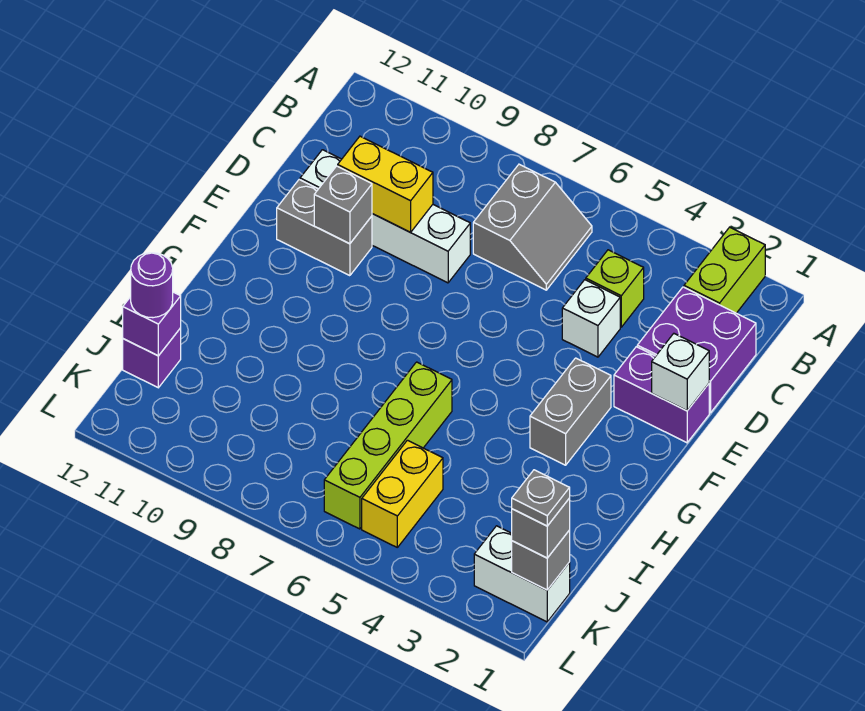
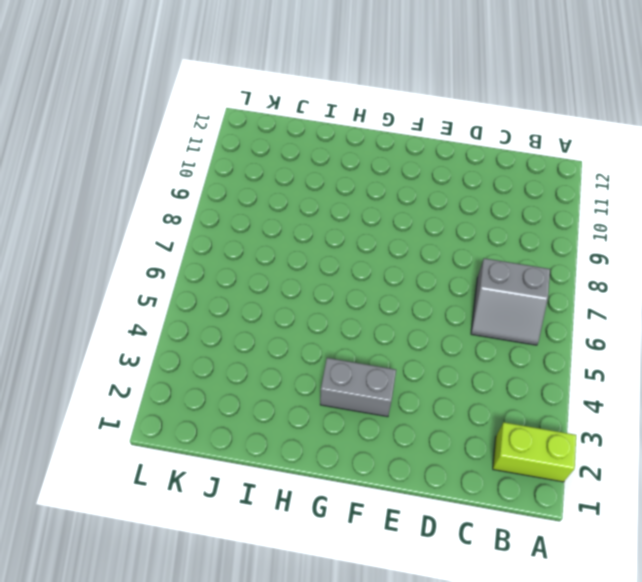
none -> purple 2x2 brick [637,287,756,413]
none -> lime 1x1 brick [586,250,644,327]
none -> white 1x1 brick [562,280,620,357]

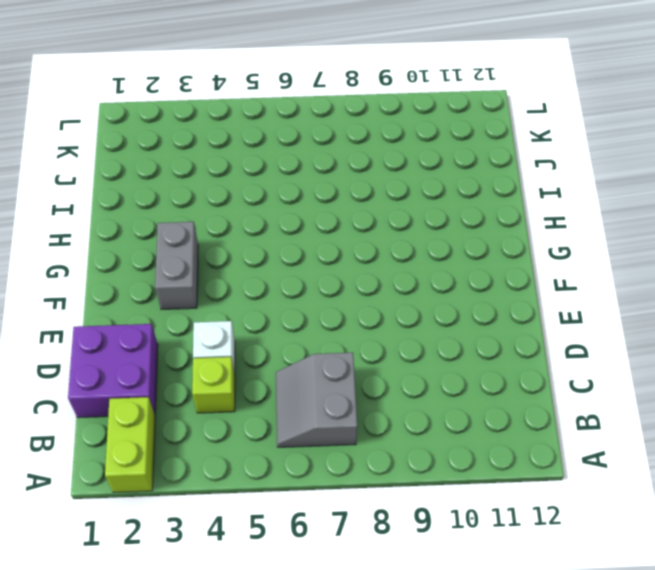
none -> white 1x4 brick [300,150,470,283]
none -> purple 1x2 brick [614,347,709,443]
none -> grey 1x2 brick [277,180,372,276]

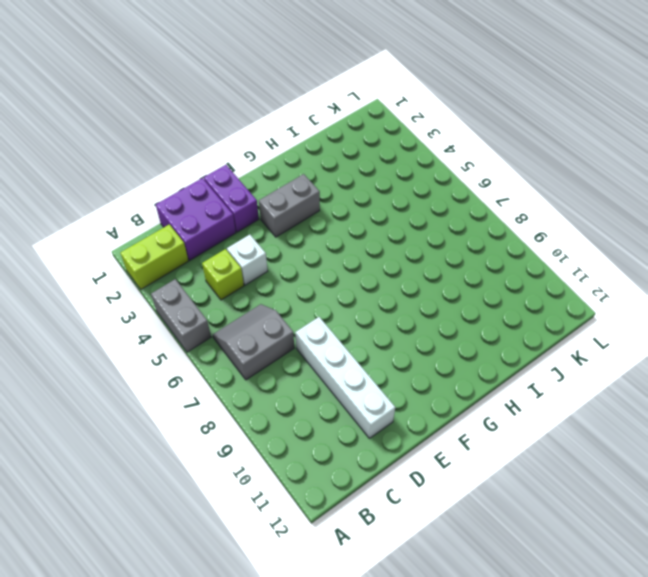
grey 1x2 brick [151,279,211,352] -> grey 1x2 brick moved to [277,180,372,276]
none -> lime 1x4 brick [324,362,452,529]
none -> yellow 1x2 brick [362,440,443,547]
none -> purple 1x1 brick [123,328,181,388]

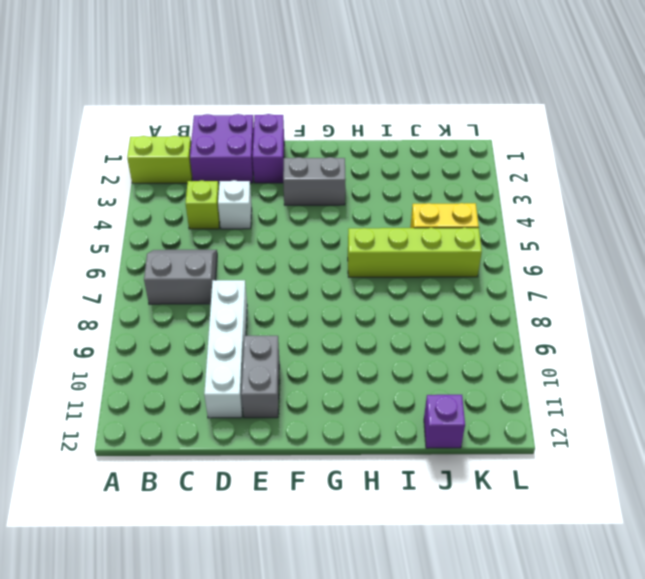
none -> white 1x2 brick [474,526,570,622]
none -> yellow 1x2 brick [338,136,433,232]
none -> white 1x1 brick [652,334,709,411]

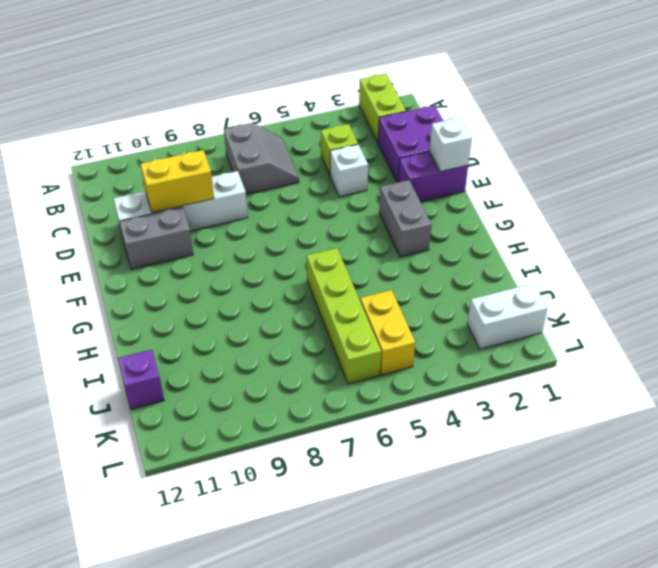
none -> grey 1x1 brick [314,166,372,244]
none -> purple 1x1 brick [123,292,181,356]
none -> grey 1x1 brick [512,530,570,590]

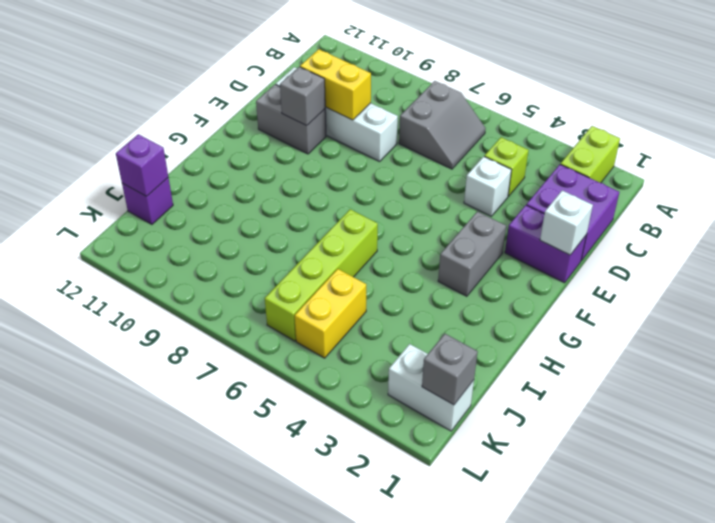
none -> purple 1x1 round brick [131,253,173,318]
none -> grey 1x1 brick [512,498,570,558]
none -> grey 1x1 plate [512,470,570,526]

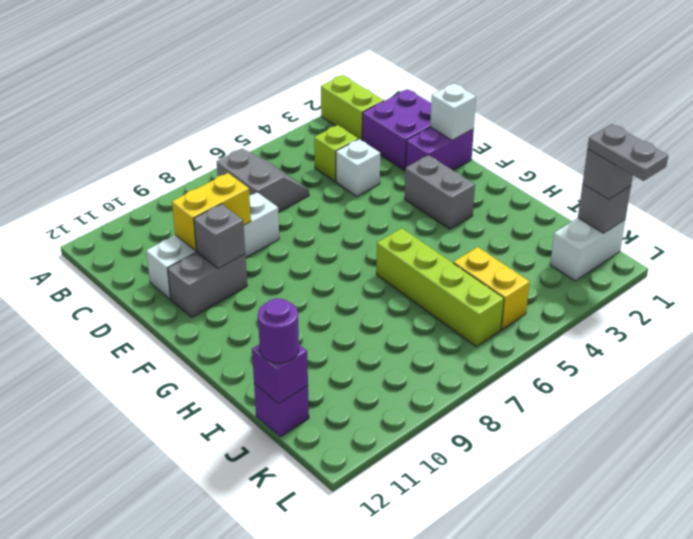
grey 1x2 plate [587,124,668,181] -> grey 1x1 plate [512,470,570,526]

